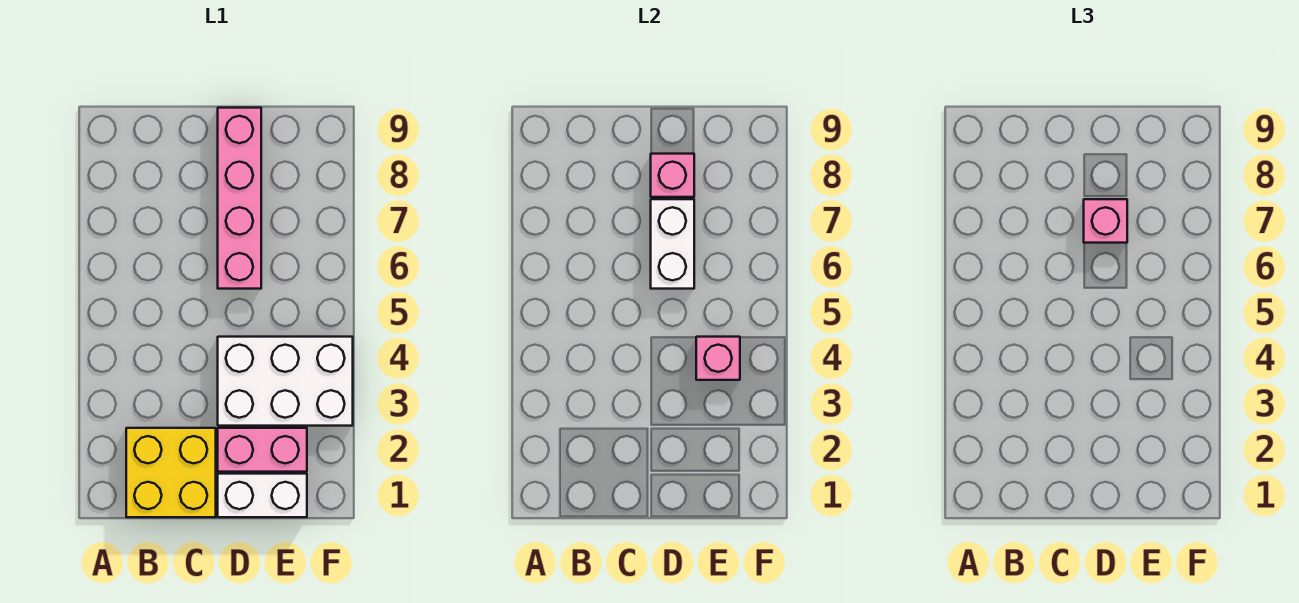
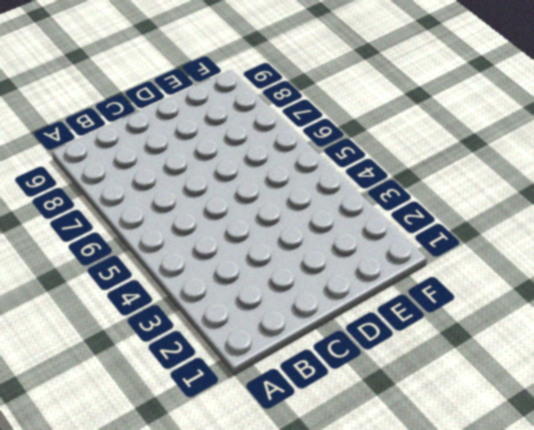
none -> yellow 2x2 brick [126,428,216,517]
none -> white 1x2 brick [218,474,307,517]

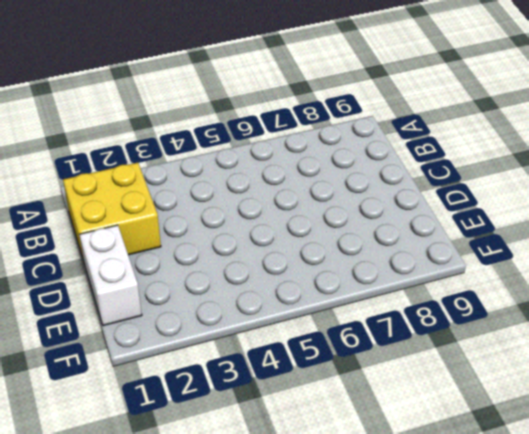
none -> pink 1x2 brick [218,428,307,472]
none -> white 2x3 brick [218,337,353,426]

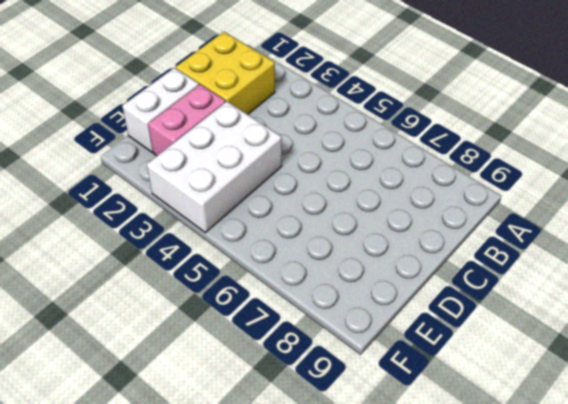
none -> pink 1x4 brick [218,108,261,289]
none -> white 1x2 brick [651,199,694,289]

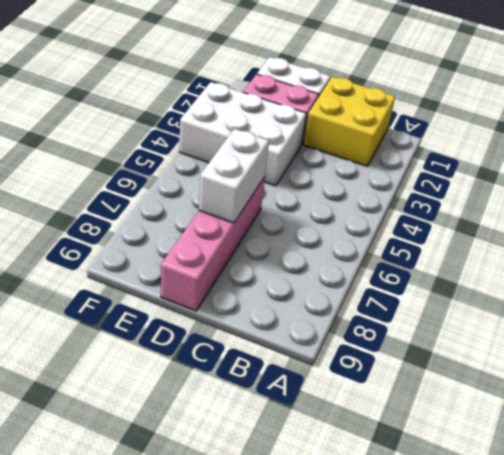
none -> pink 1x1 brick [651,154,694,197]
none -> pink 1x1 brick [696,337,740,380]

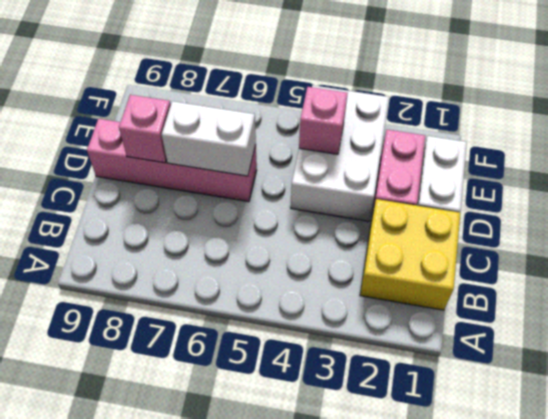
none -> pink 1x1 brick [1084,199,1127,243]

